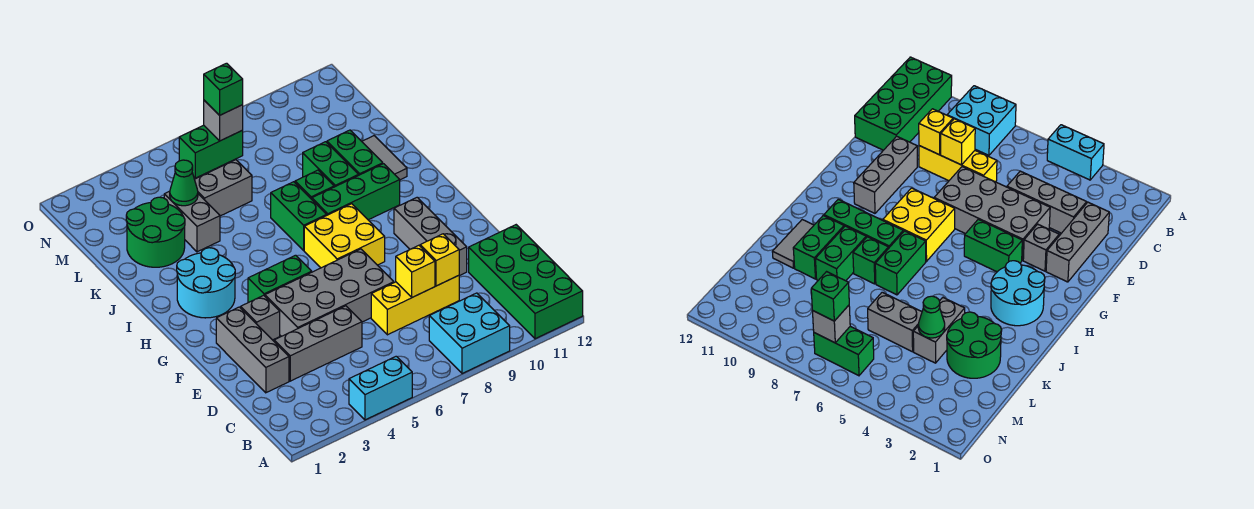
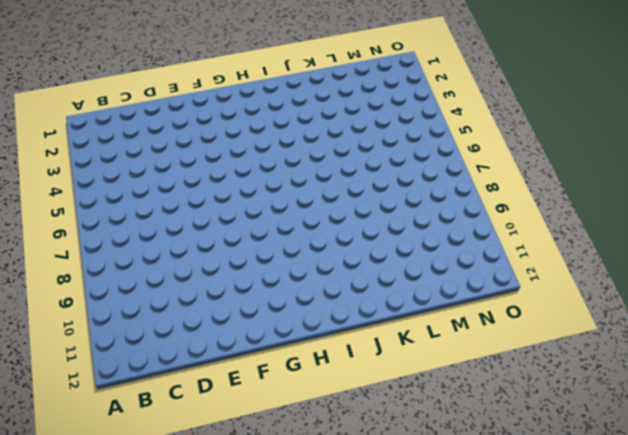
none -> cyan 1x2 brick [349,356,412,420]
none -> cyan 2x2 brick [429,293,510,374]
none -> green 2x4 brick [469,225,583,339]

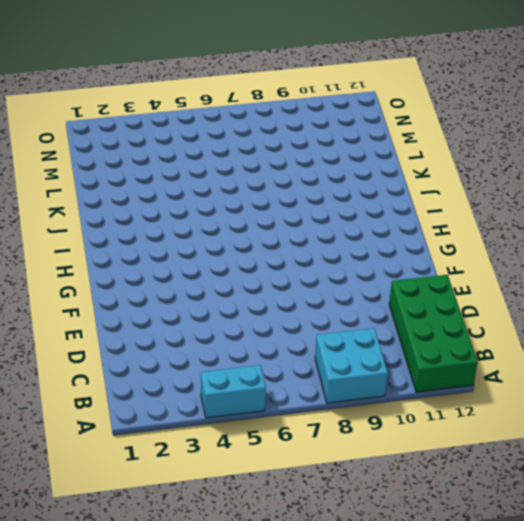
none -> grey 1x3 brick [216,307,289,393]
none -> grey 1x3 brick [274,306,362,381]
none -> yellow 1x3 brick [371,275,459,335]

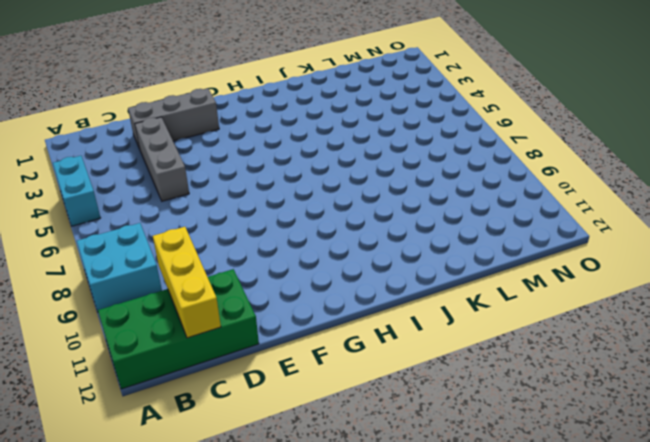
yellow 1x3 brick [153,227,221,338] -> yellow 1x3 brick moved to [371,275,459,335]
none -> grey 2x4 brick [265,249,394,336]
none -> grey 1x3 brick [394,197,467,276]
none -> grey 1x1 brick [241,295,280,340]

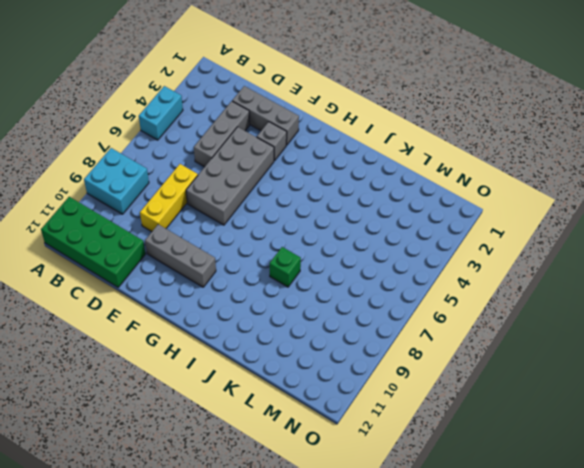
none -> green 1x2 brick [248,255,312,303]
none -> yellow 2x2 brick [304,204,385,268]
none -> cyan 2x2 round brick [177,248,235,318]

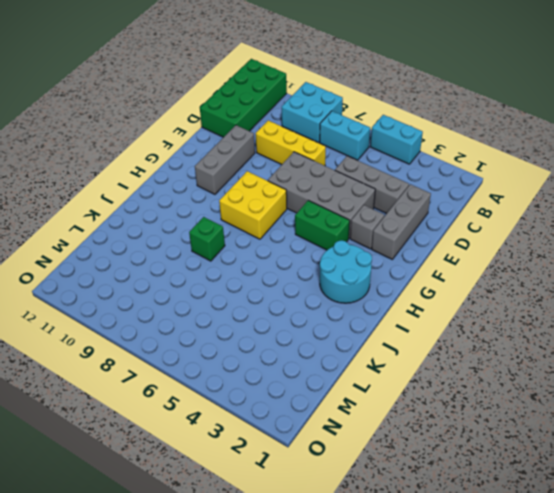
cyan 1x2 brick [320,111,370,160] -> none
none -> green 1x2 brick [271,182,327,250]
none -> green 1x3 brick [312,164,400,220]
none -> green 1x2 brick [303,142,359,187]

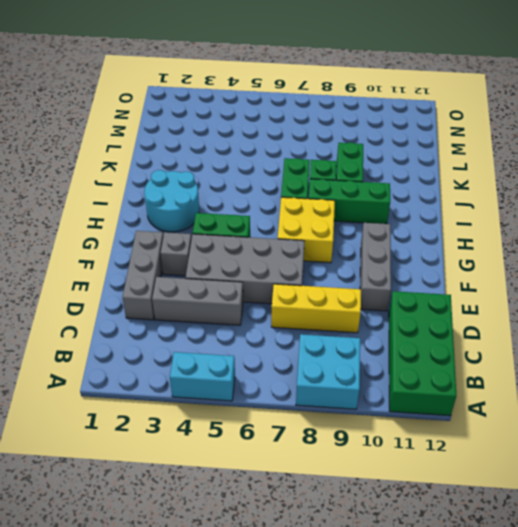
none -> green 1x2 brick [327,130,383,175]
none -> grey 1x2 tile [362,136,407,180]
none -> green 2x2 round brick [126,197,185,267]

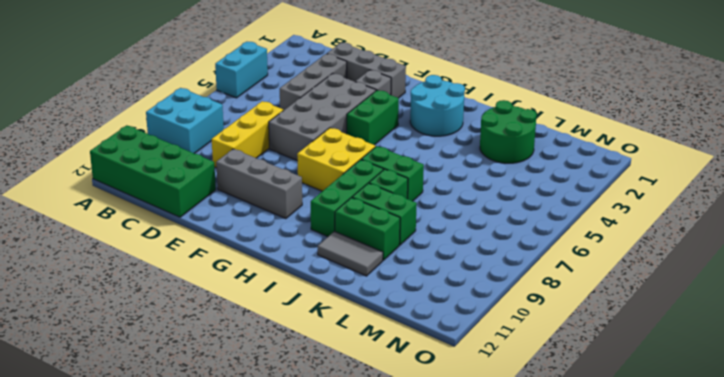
none -> grey 1x2 brick [164,191,220,252]
none -> grey 1x2 brick [195,160,252,216]
none -> green 1x2 brick [179,125,243,178]

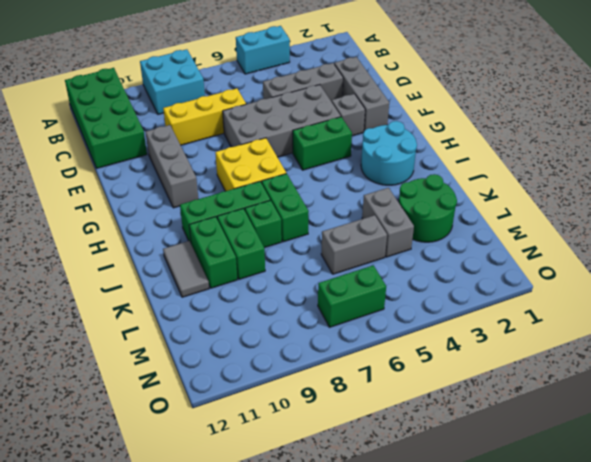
none -> yellow 1x1 brick [396,245,435,297]
none -> yellow 1x1 brick [420,234,459,286]
none -> green 1x1 cone [170,160,198,206]

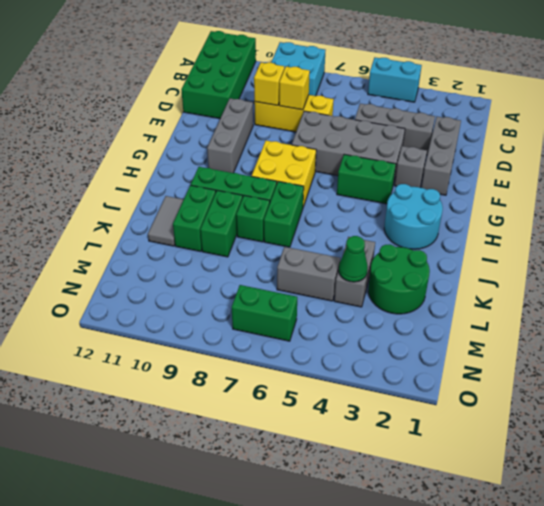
none -> grey 1x1 brick [204,100,243,141]
none -> green 1x1 brick [204,63,243,115]

